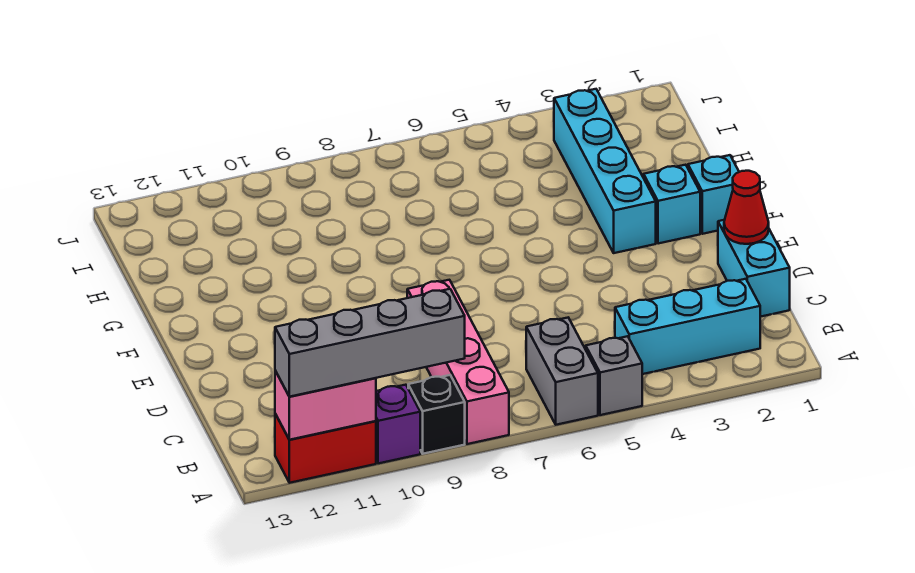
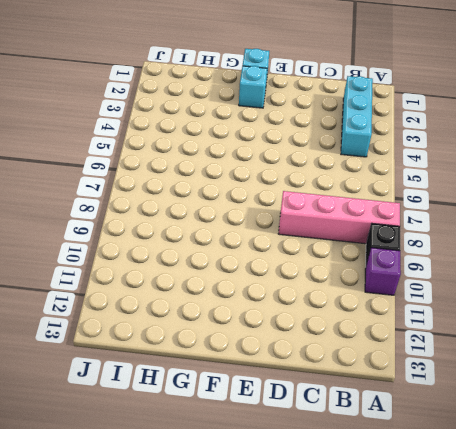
none -> grey 1x1 brick [586,336,642,415]
none -> grey 1x2 brick [526,318,598,425]
none -> red 1x2 brick [275,414,376,483]

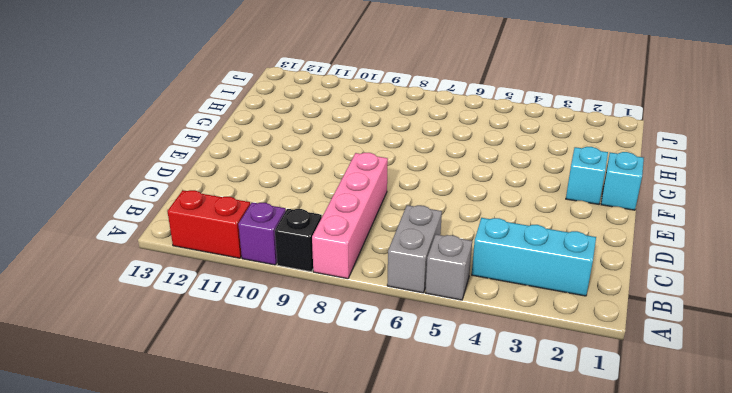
none -> cyan 1x2 brick [718,220,790,317]
none -> cyan 1x4 brick [554,89,656,253]
none -> pink 1x2 brick [275,371,376,440]

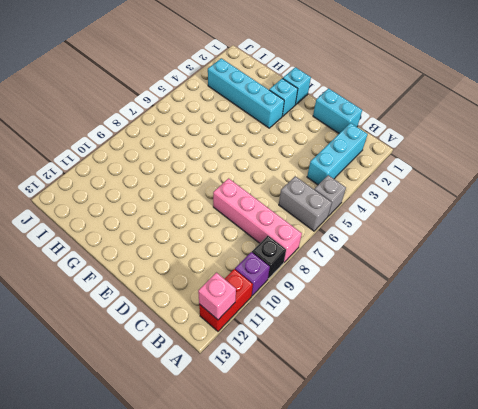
pink 1x1 brick [198,273,236,320] -> pink 1x2 brick [275,371,376,440]
none -> red 1x1 cone [724,171,769,244]
none -> grey 1x4 brick [275,289,465,397]

